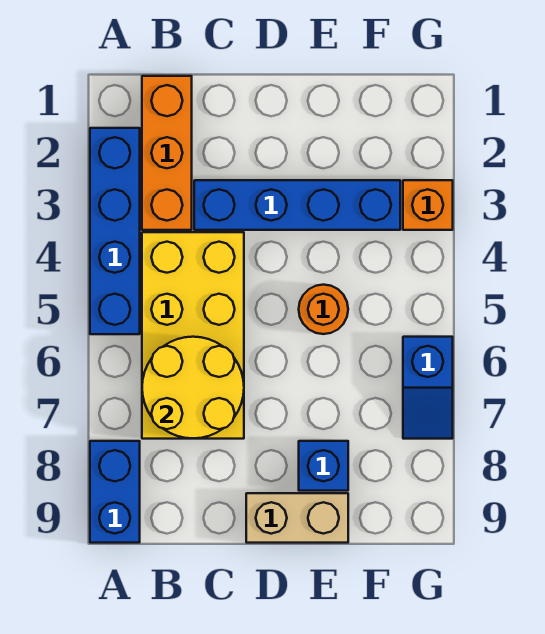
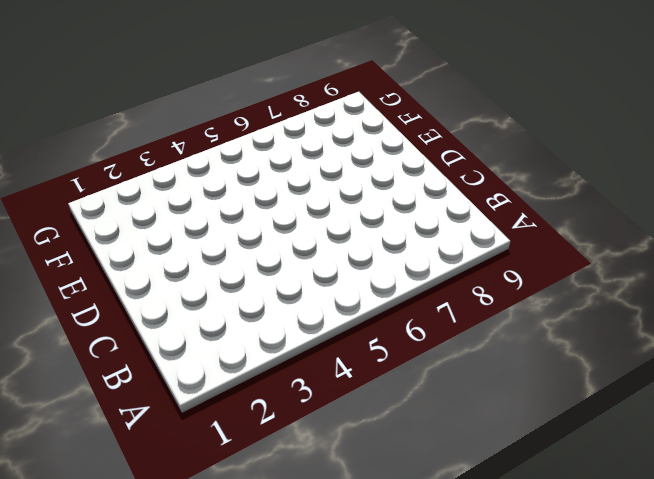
none -> blue 1x4 brick [90,128,140,334]
none -> blue 1x2 brick [90,441,140,543]

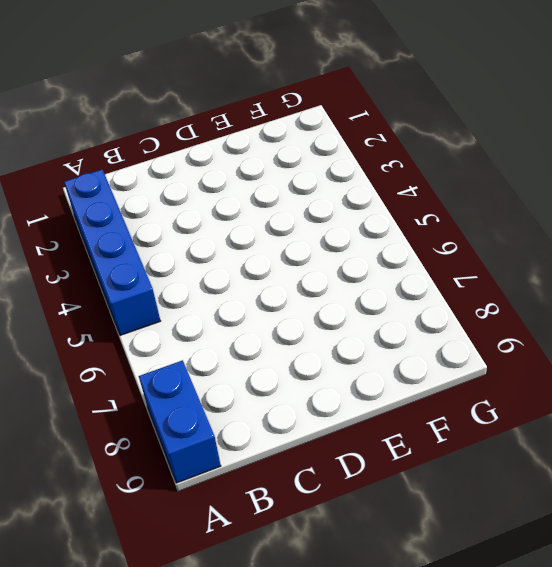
none -> orange 1x3 brick [142,76,192,230]
none -> yellow 2x4 brick [142,232,244,439]

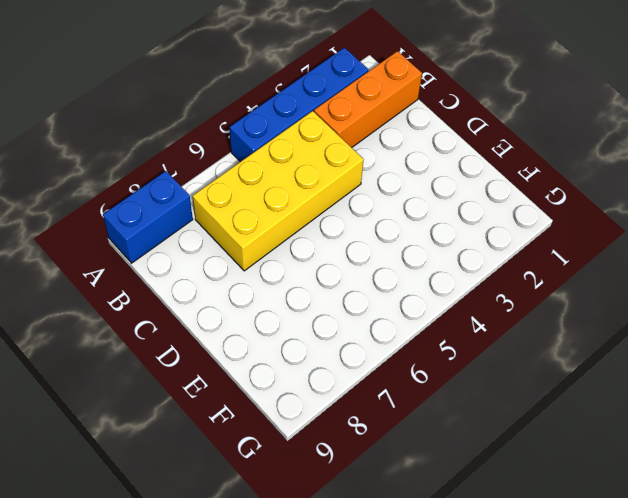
none -> blue 1x4 brick [194,180,400,230]
none -> tan 1x2 brick [246,493,348,543]

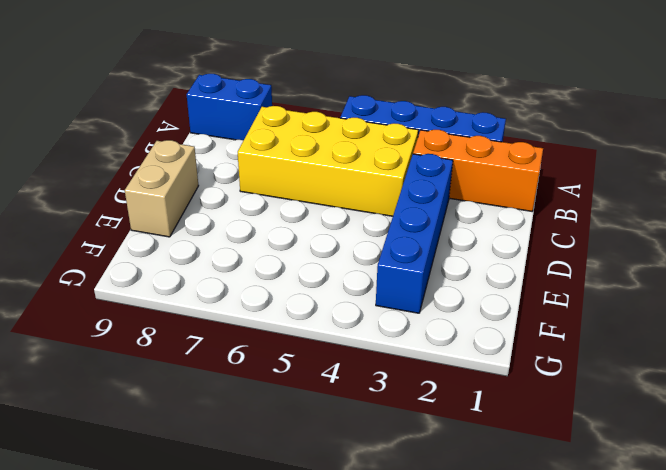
none -> orange 1x1 round brick [299,285,348,334]
none -> blue 1x1 brick [299,441,348,491]

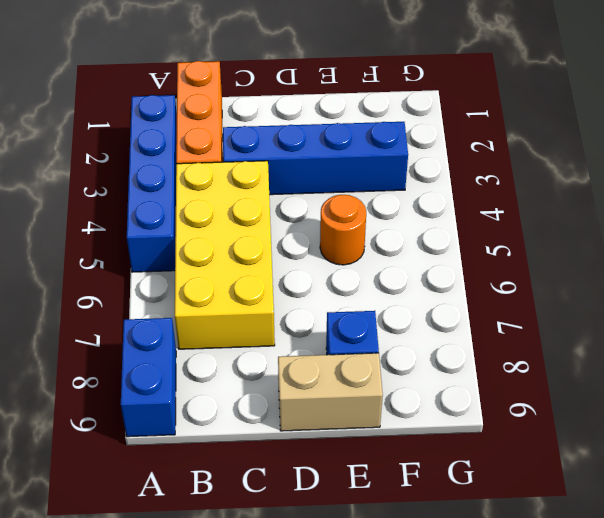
none -> orange 1x1 brick [403,180,453,230]
none -> blue 1x2 slope [403,337,453,439]

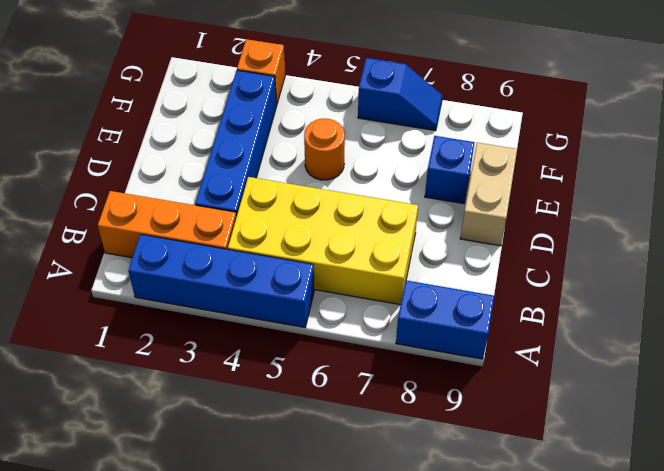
none -> yellow 2x2 round brick [142,337,244,439]

